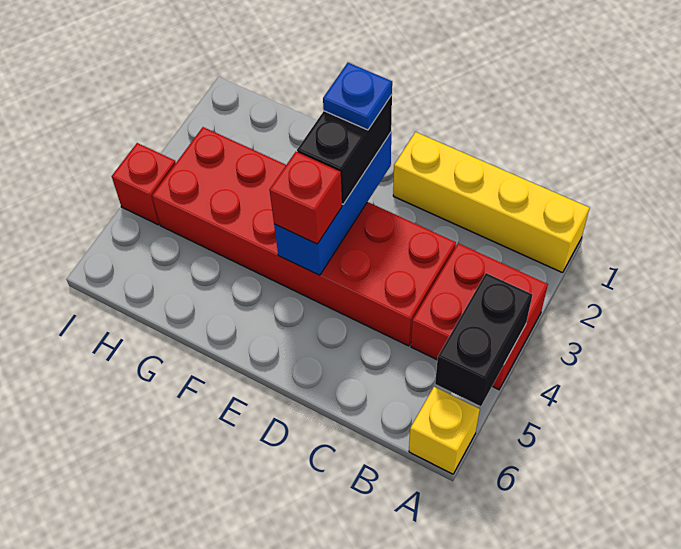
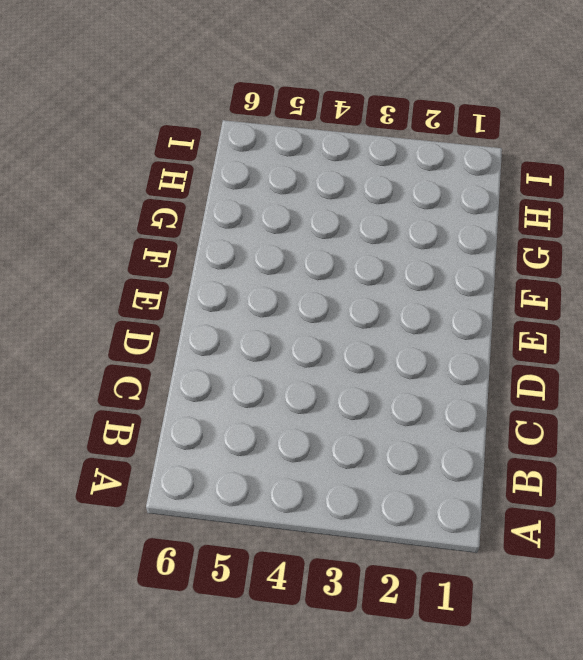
none -> yellow 1x4 brick [393,132,589,273]
none -> red 2x2 brick [411,243,548,390]

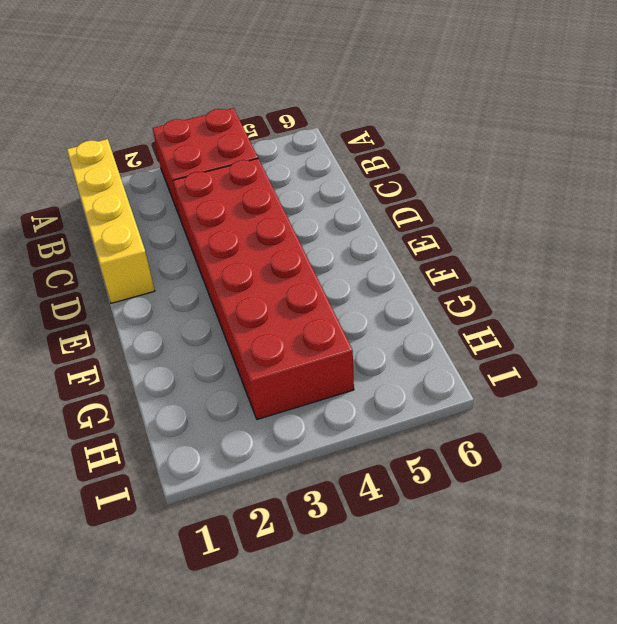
none -> yellow 1x1 brick [409,387,480,474]
none -> red 1x1 brick [112,143,176,225]

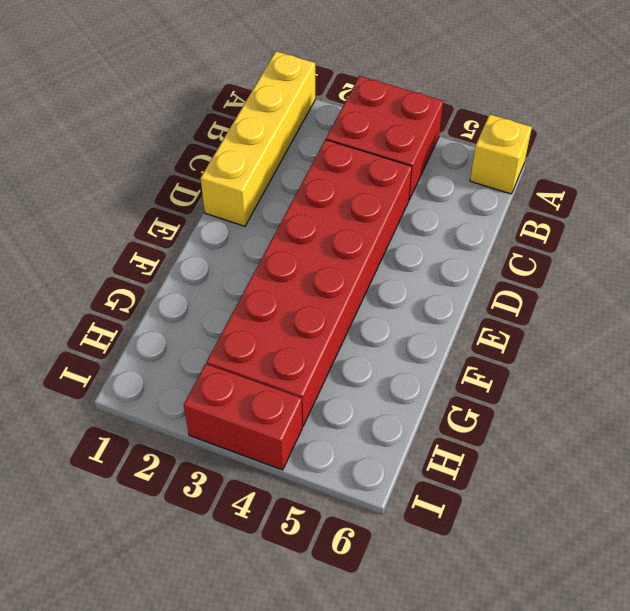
red 1x2 brick [184,364,302,470] -> red 1x1 brick [112,143,176,225]
none -> black 1x2 brick [435,273,533,406]
none -> blue 1x3 brick [274,133,391,275]

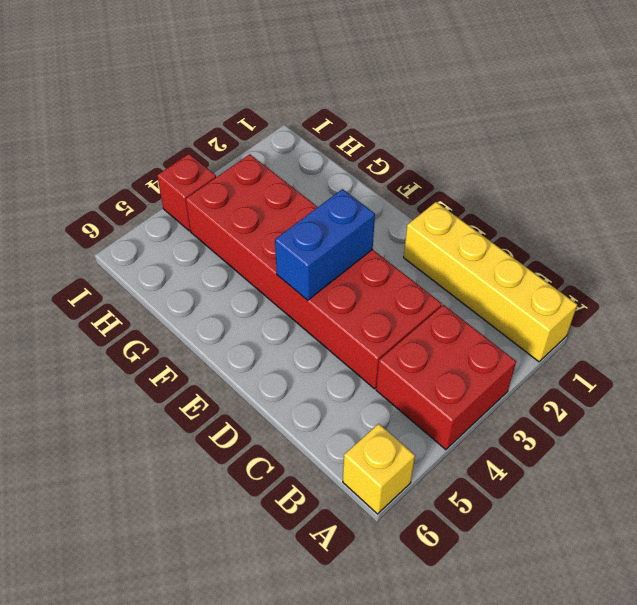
blue 1x2 brick [275,189,375,300] -> blue 1x3 brick [274,133,391,275]
none -> black 1x2 brick [435,273,533,406]
none -> black 1x2 brick [297,95,392,204]

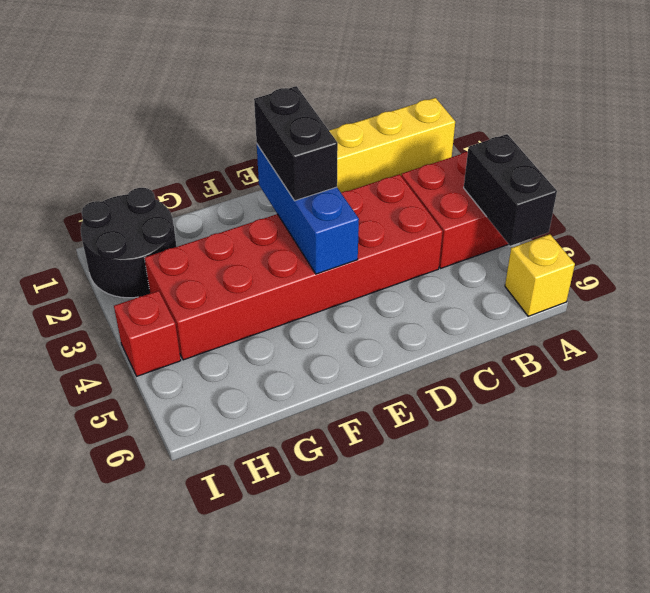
black 2x2 round brick [81,188,177,298] -> none
none -> red 1x1 brick [270,152,342,244]
none -> blue 1x1 plate [323,63,392,130]

